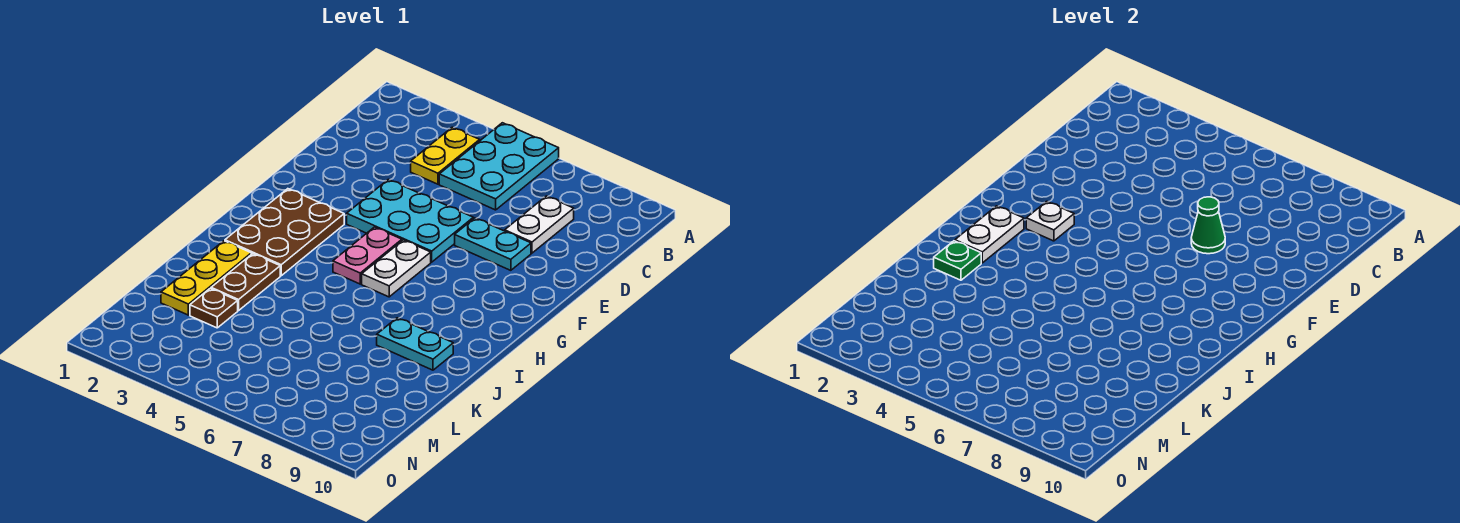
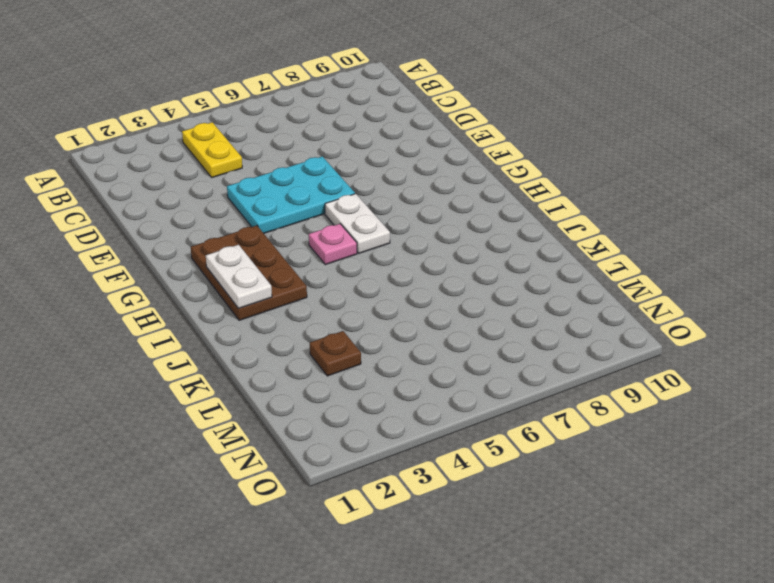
pink 1x1 plate [309,224,357,265] -> pink 1x2 plate [333,227,402,284]
none -> cyan 2x3 plate [439,123,559,210]
none -> white 1x2 plate [505,196,574,253]
none -> cyan 1x2 plate [455,218,531,270]

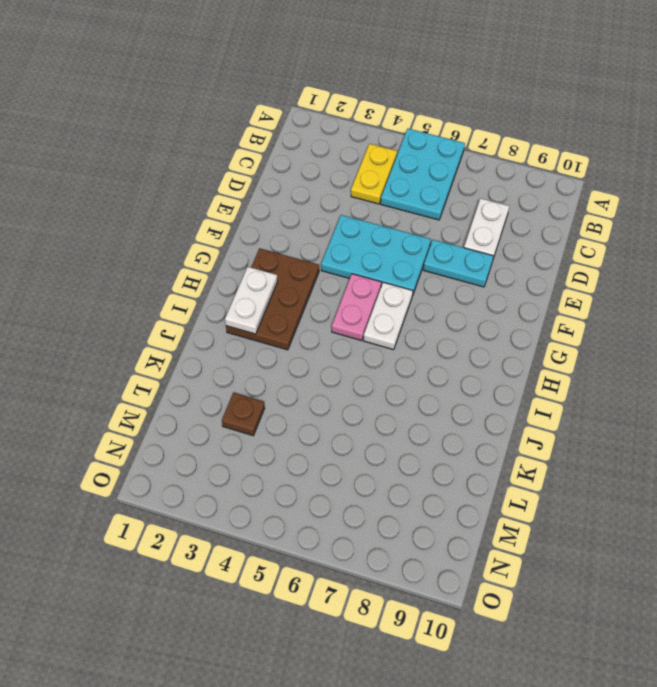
none -> yellow 1x3 plate [161,241,251,315]
none -> brown 1x2 plate [211,254,280,311]
none -> cyan 1x2 plate [377,318,453,370]

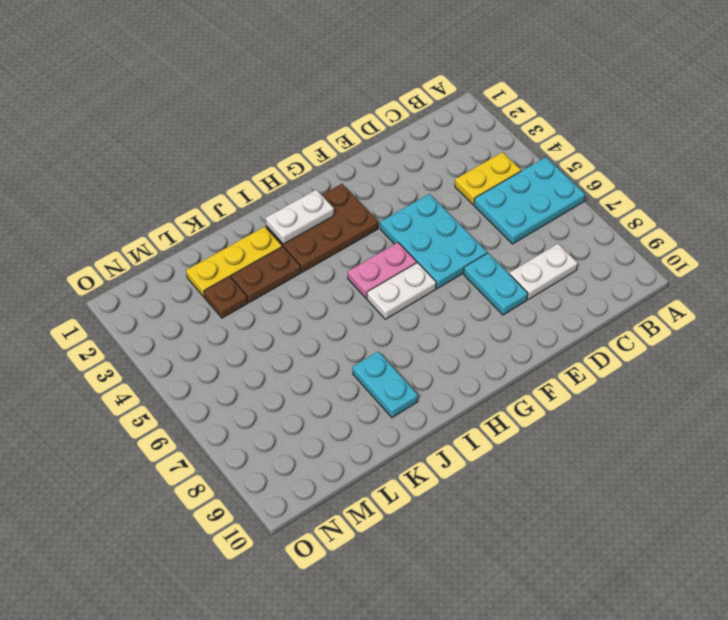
none -> green 1x1 cone [1191,197,1225,254]
none -> white 1x1 plate [1026,201,1074,241]
none -> green 1x1 plate [934,241,981,280]

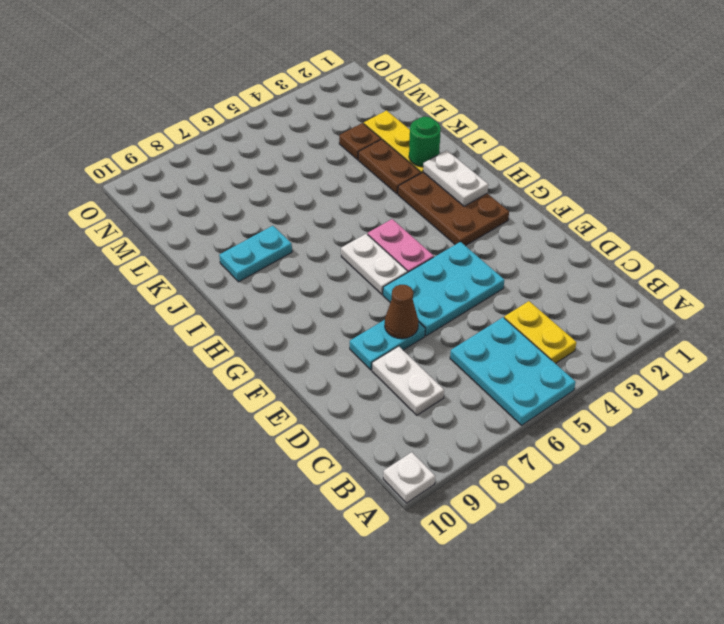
white 1x1 plate [383,452,435,503] -> white 1x1 plate moved to [1026,201,1074,241]
brown 1x1 cone [385,285,418,339] -> green 1x1 cone [1191,197,1225,254]
green 1x1 round brick [409,117,441,167] -> green 1x1 plate [934,241,981,280]

